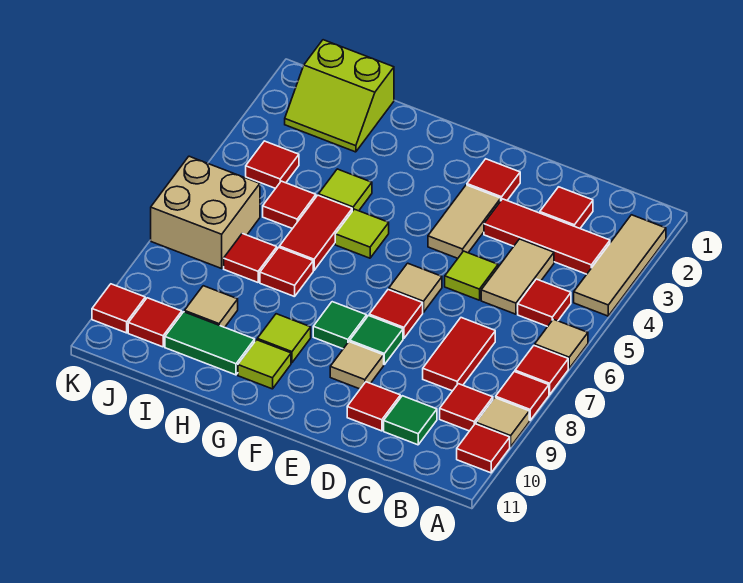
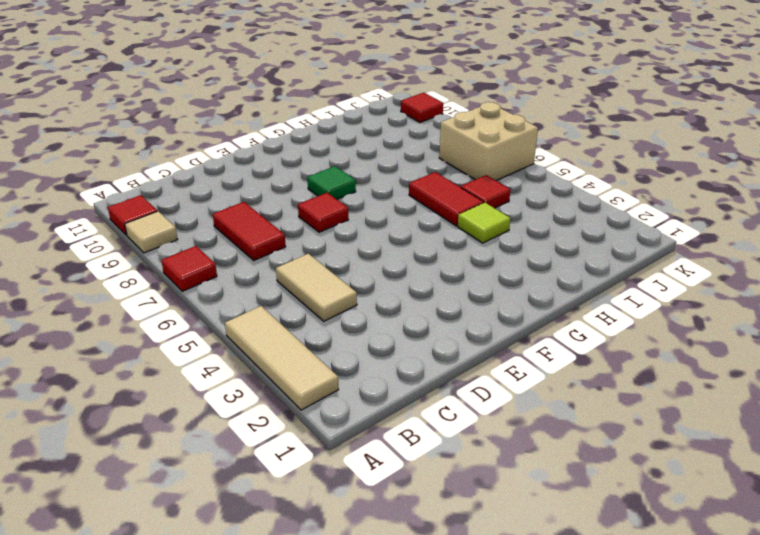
none -> tan 1x1 tile [535,319,588,368]
none -> red 1x1 tile [496,372,549,420]
none -> red 1x3 tile [484,199,610,274]
none -> red 1x1 tile [518,279,571,327]

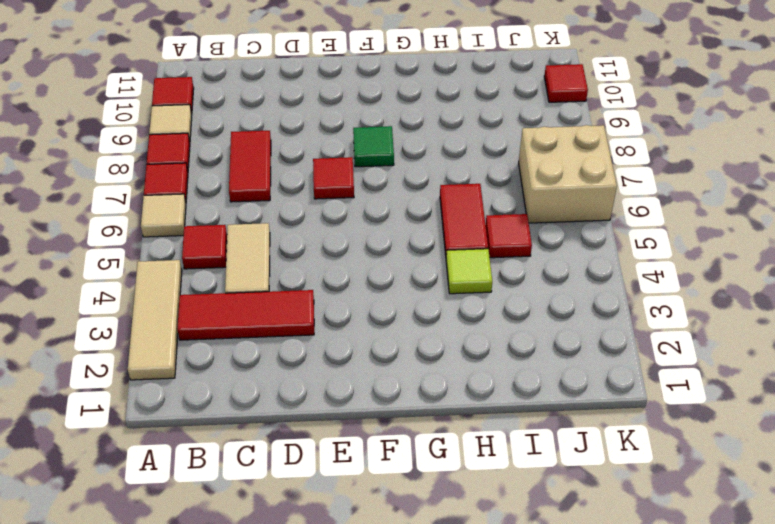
none -> red 1x1 tile [440,384,493,431]
none -> red 1x1 tile [540,187,593,228]
none -> green 1x1 tile [384,396,437,445]
none -> lime 1x1 tile [445,251,498,300]

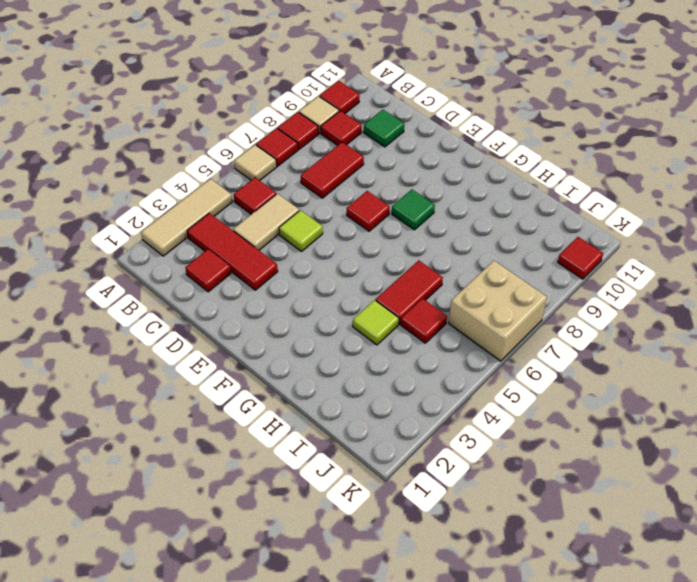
none -> red 1x1 tile [347,382,400,431]
none -> red 1x1 tile [467,159,520,200]
none -> tan 1x2 tile [428,185,501,258]
none -> tan 1x1 tile [389,263,442,312]

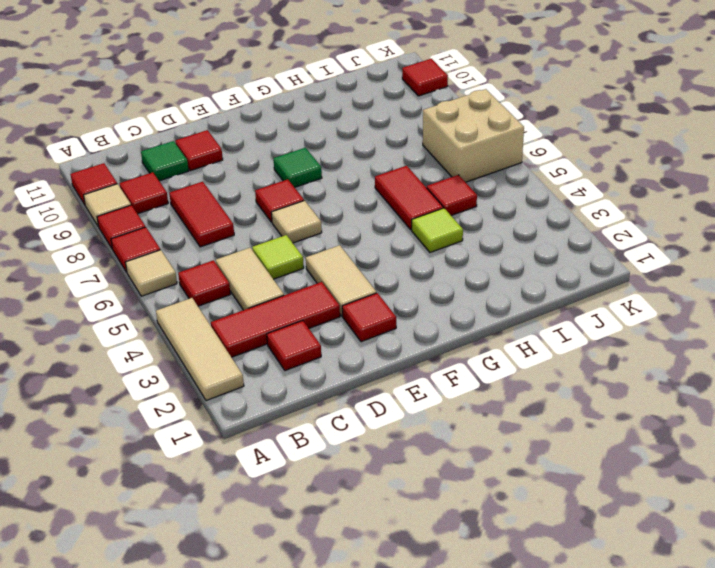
none -> green 1x1 tile [350,316,403,364]
none -> tan 1x1 tile [330,342,384,389]
none -> lime 1x1 tile [335,209,389,258]
none -> lime 1x1 tile [257,314,311,363]

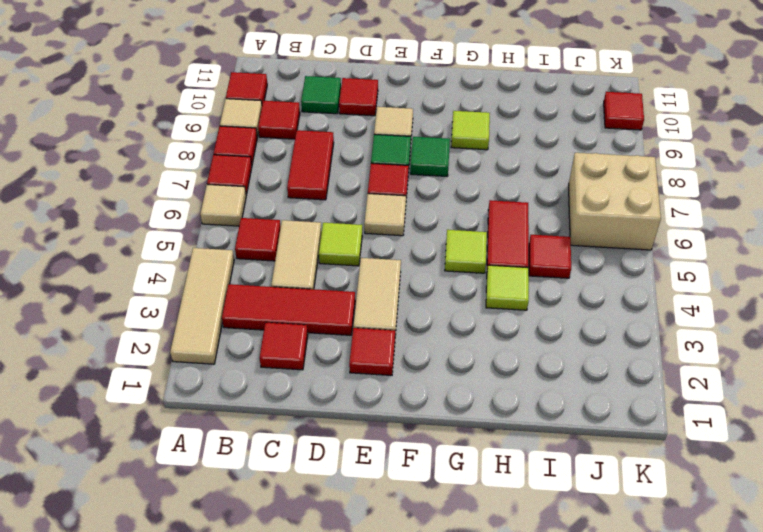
none -> lime 1x1 tile [238,340,291,389]
none -> red 1x1 tile [260,248,313,297]
none -> green 1x2 tile [165,312,255,375]
none -> lime 2x2 slope [285,40,394,152]

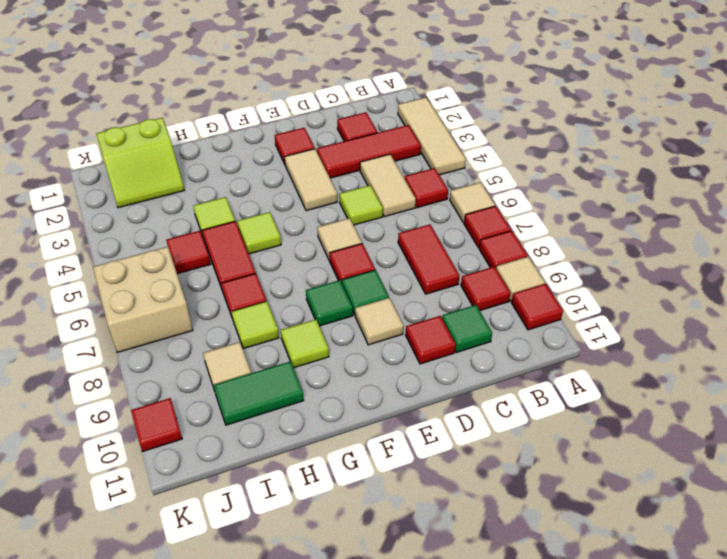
lime 1x1 tile [232,301,279,349] -> lime 1x1 tile moved to [238,340,291,389]
none -> red 1x1 tile [224,233,277,282]
none -> red 1x1 tile [246,141,299,188]
none -> red 1x1 tile [128,298,182,347]

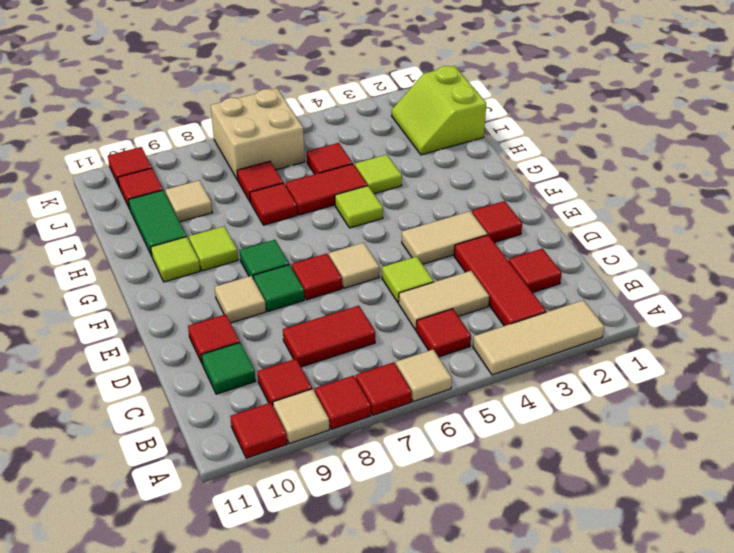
none -> red 1x1 tile [246,141,299,188]

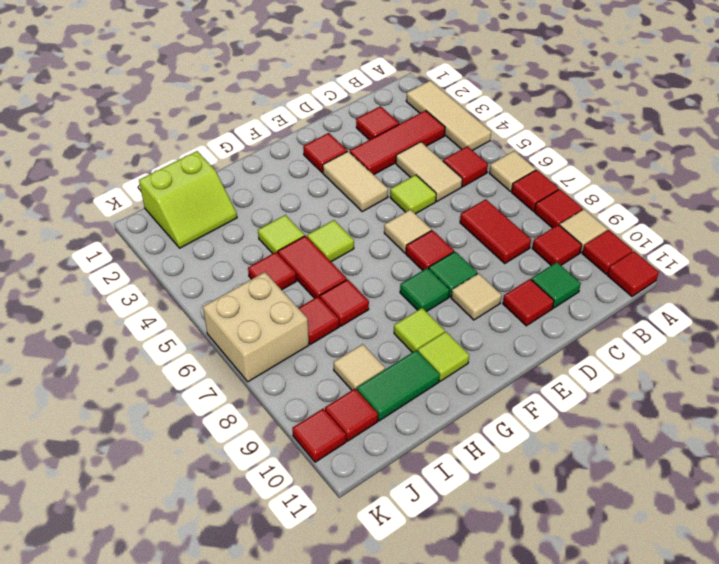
red 1x1 tile [607,251,659,296] -> red 1x1 tile moved to [246,141,299,188]

